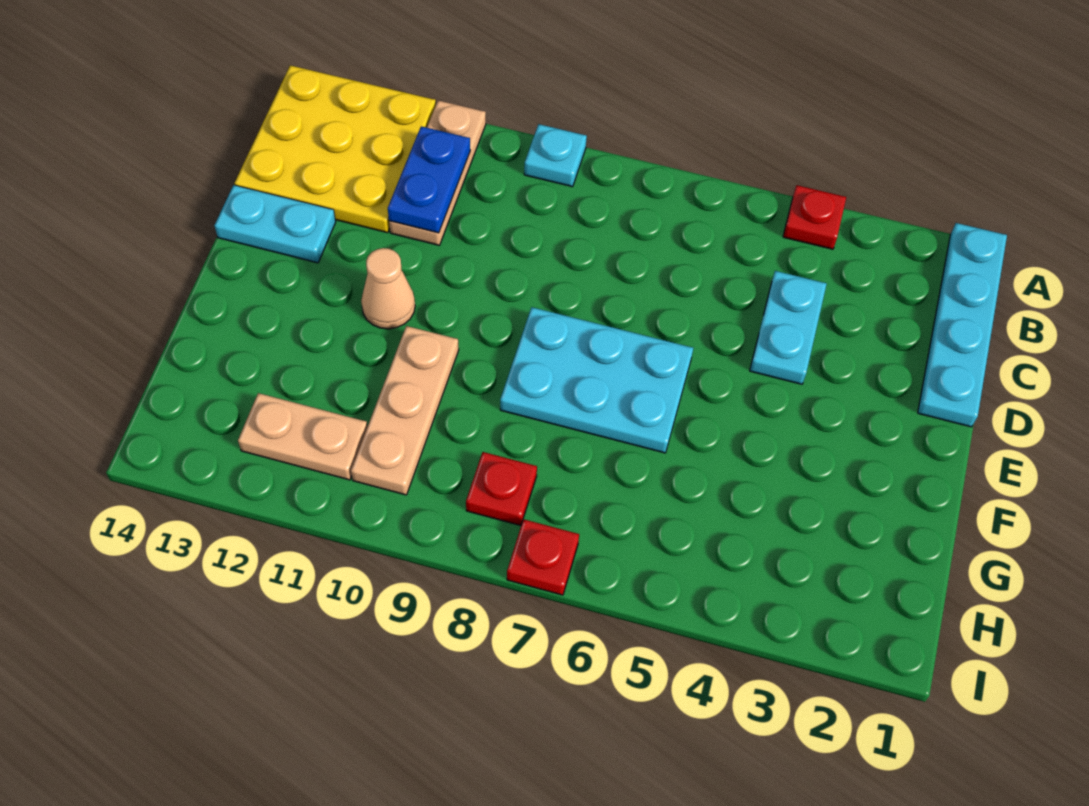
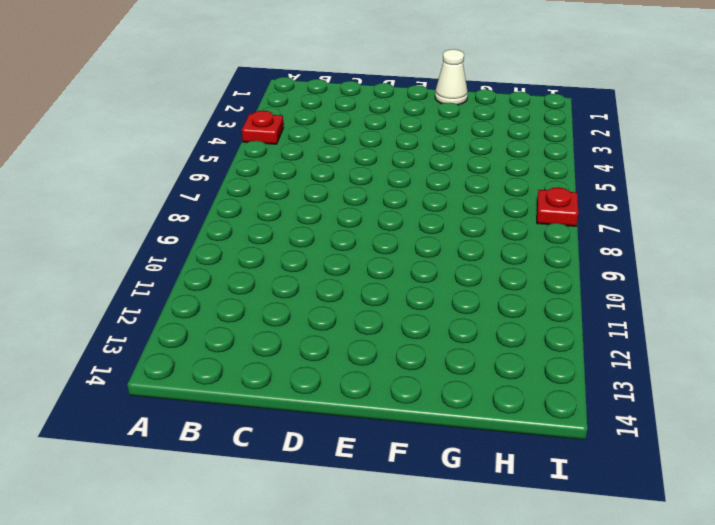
white 1x1 cone [435,49,468,105] -> none
none -> cyan 1x4 plate [918,223,1007,427]
none -> cyan 1x1 plate [524,124,587,187]
none -> tan 1x3 plate [389,100,486,245]

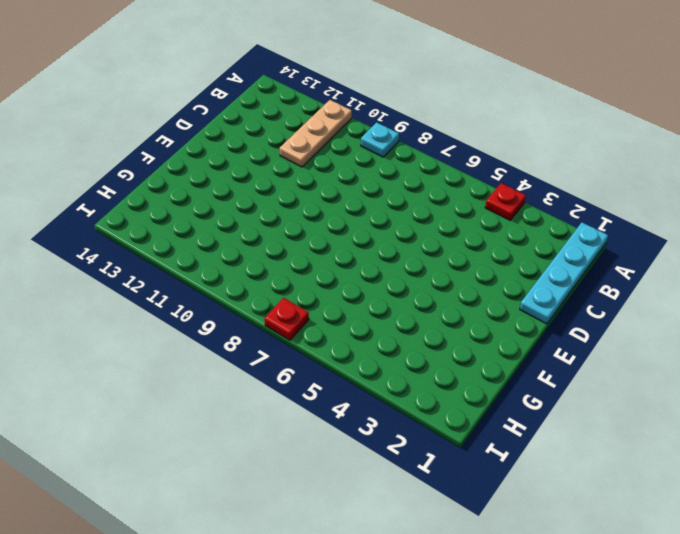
none -> yellow 3x3 plate [235,65,436,233]
none -> cyan 1x2 plate [750,271,827,384]
none -> cyan 1x2 plate [214,185,336,263]

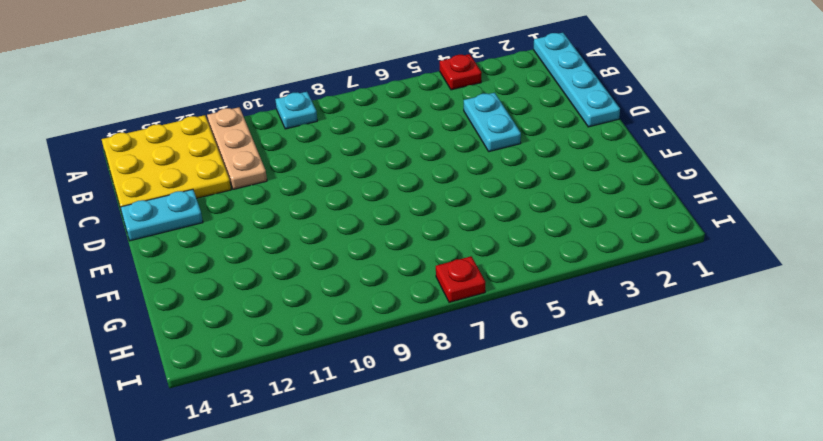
none -> cyan 2x3 plate [500,307,693,453]
none -> tan 1x1 cone [361,248,415,329]
none -> tan 1x3 plate [351,326,459,495]

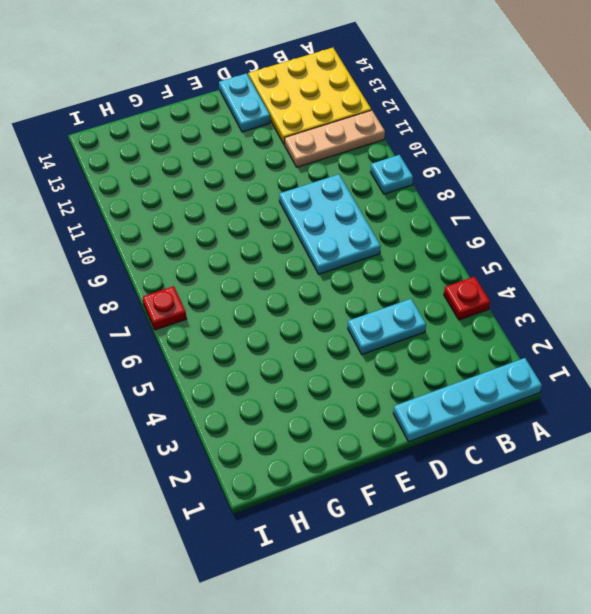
cyan 2x3 plate [279,174,381,274] -> cyan 2x3 plate moved to [500,307,693,453]
none -> tan 1x1 cone [361,248,415,329]
none -> tan 1x3 plate [351,326,459,495]
none -> red 1x1 plate [466,452,537,525]

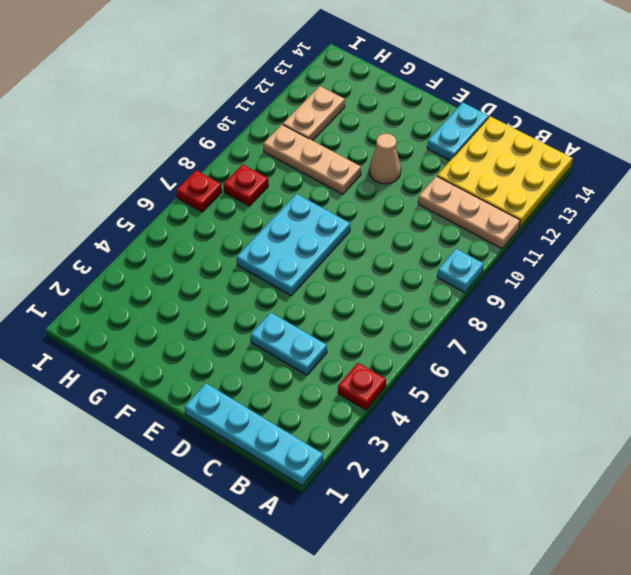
none -> blue 1x2 plate [388,126,470,233]

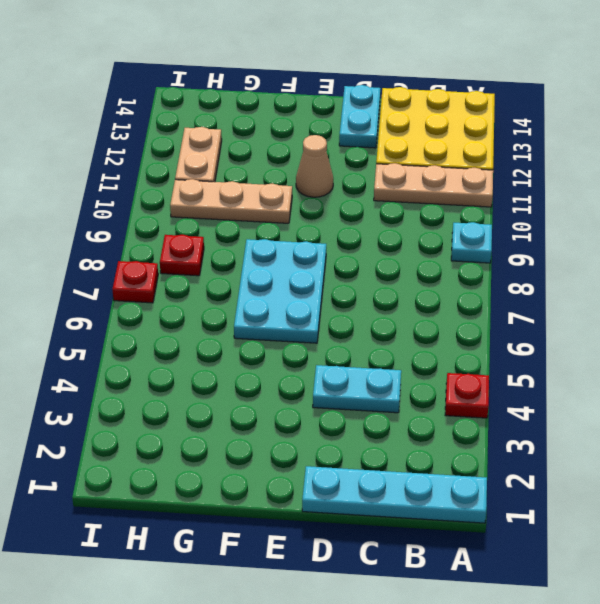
none -> blue 1x2 plate [388,126,470,233]

